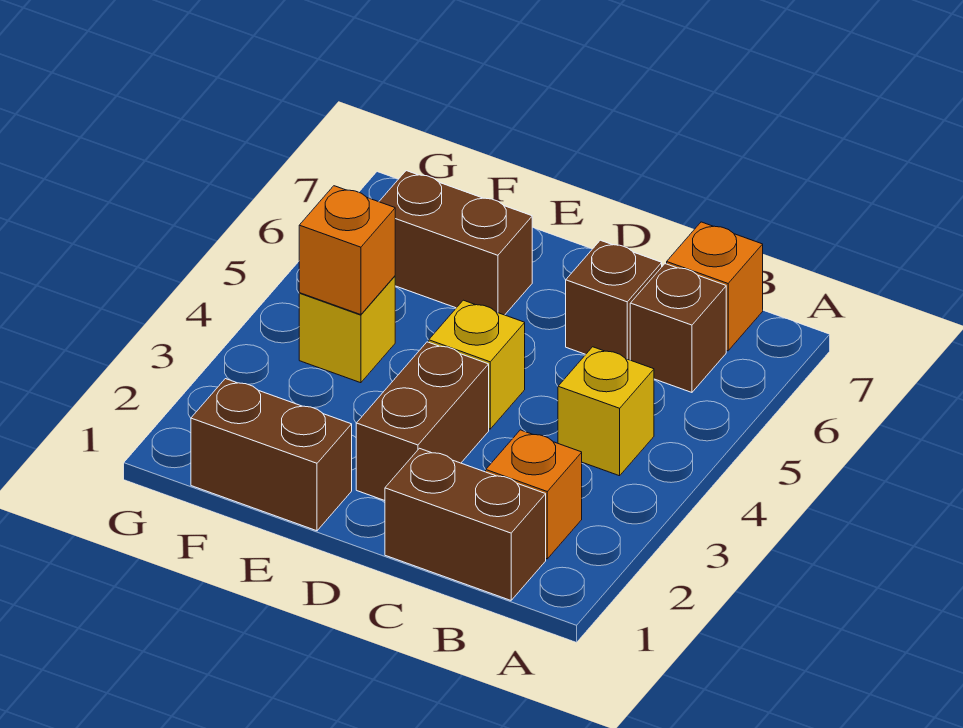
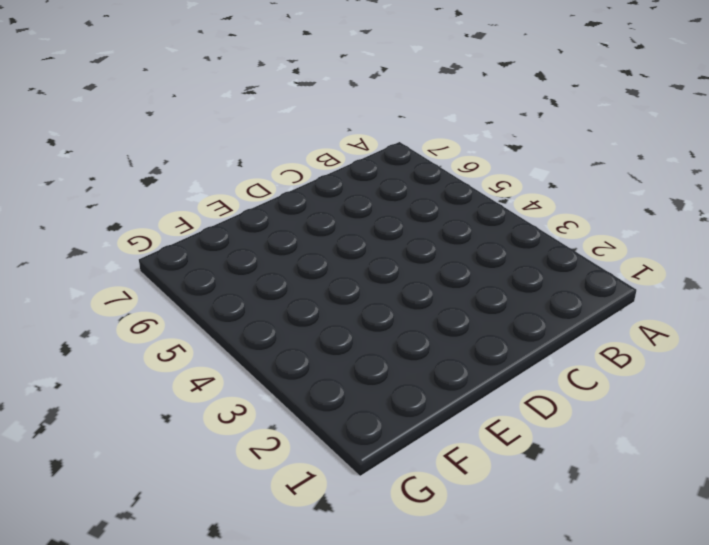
none -> brown 1x2 brick [385,448,546,600]
none -> orange 1x1 brick [486,430,582,559]
none -> yellow 1x1 brick [558,347,654,476]

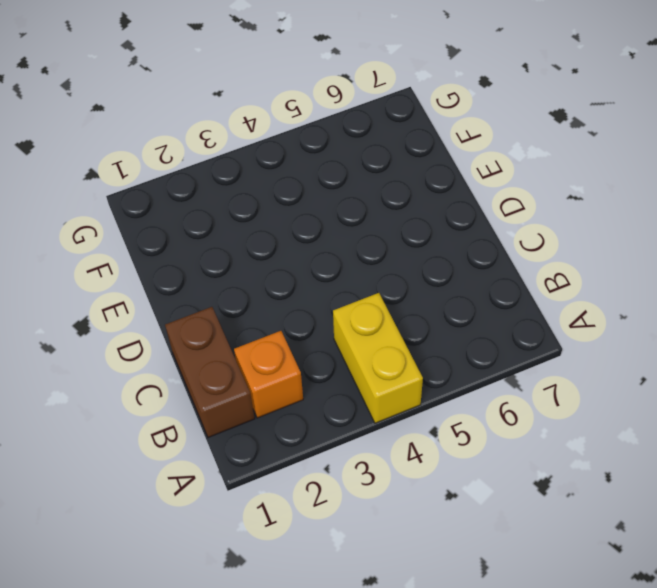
yellow 1x2 brick [333,293,423,423] -> yellow 1x1 brick [558,347,654,476]
none -> brown 1x1 brick [630,264,726,392]
none -> orange 1x1 brick [667,222,763,351]
none -> brown 1x1 brick [566,240,662,360]

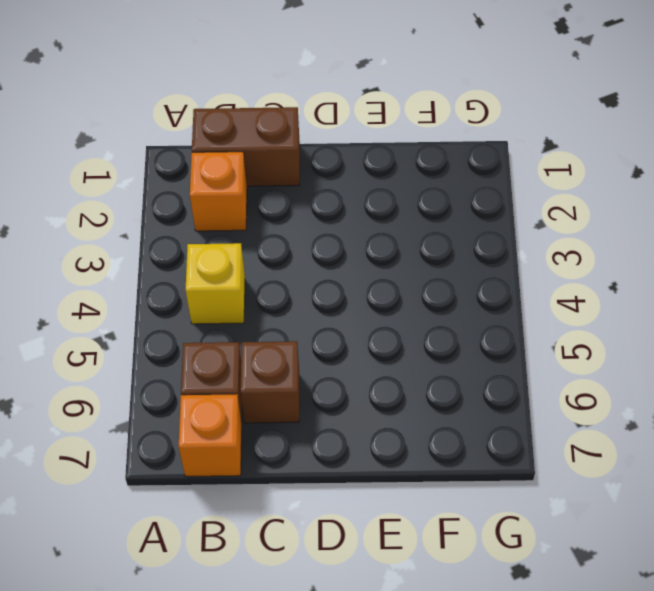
none -> brown 1x2 brick [356,342,489,501]
none -> yellow 1x1 brick [429,300,525,429]
none -> brown 1x2 brick [191,379,352,531]

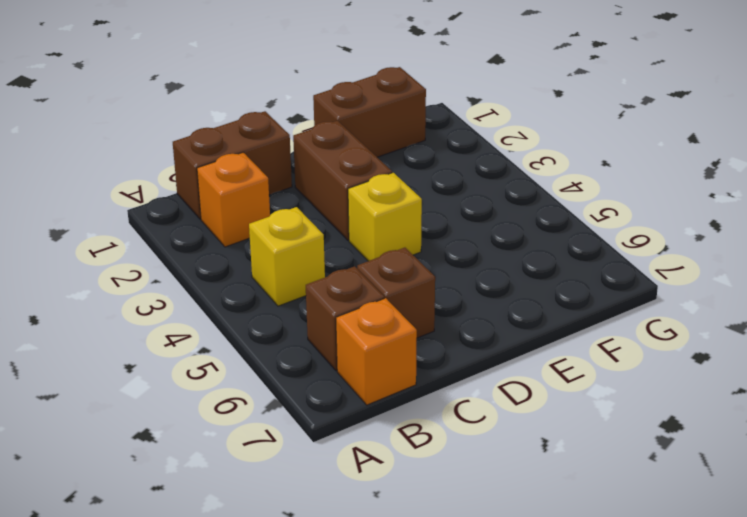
none -> brown 1x2 brick [379,171,532,315]
none -> yellow 1x1 brick [299,276,395,383]
none -> orange 1x1 brick [299,186,395,315]

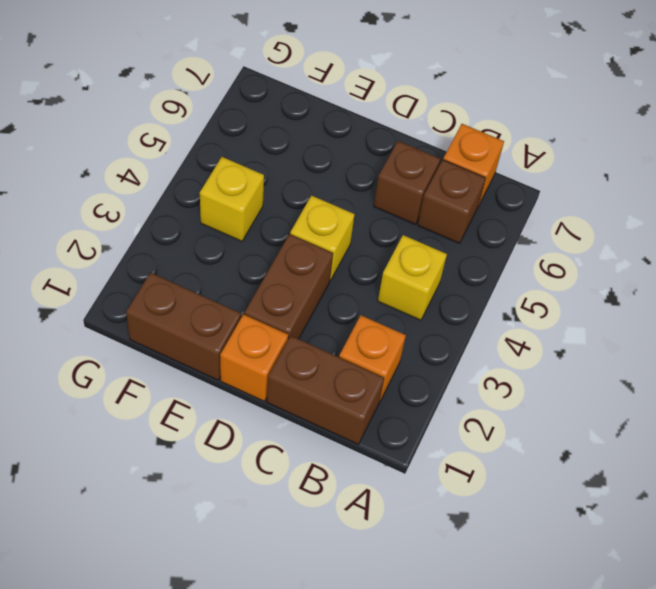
orange 1x1 brick [220,314,288,401] -> orange 1x1 brick moved to [299,186,395,315]
none -> brown 1x2 brick [379,171,532,315]

